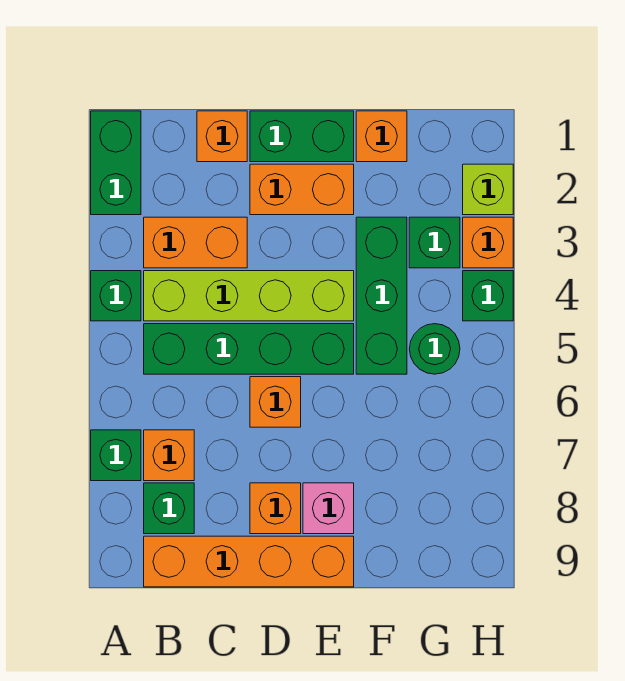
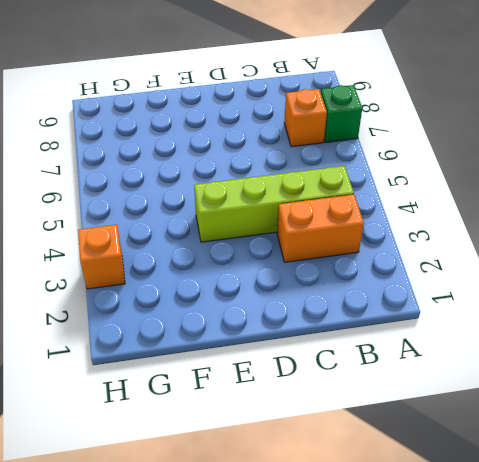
none -> green 1x2 brick [91,111,141,215]
none -> green 1x1 brick [91,271,141,321]
none -> green 1x4 brick [144,324,354,374]

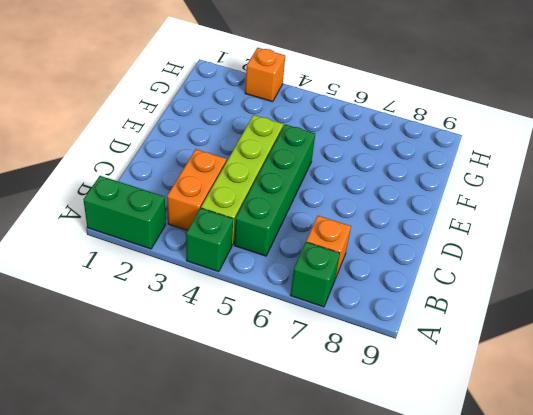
none -> green 1x1 brick [144,483,194,534]
none -> orange 1x4 brick [144,536,354,587]
none -> orange 1x1 brick [197,111,247,162]

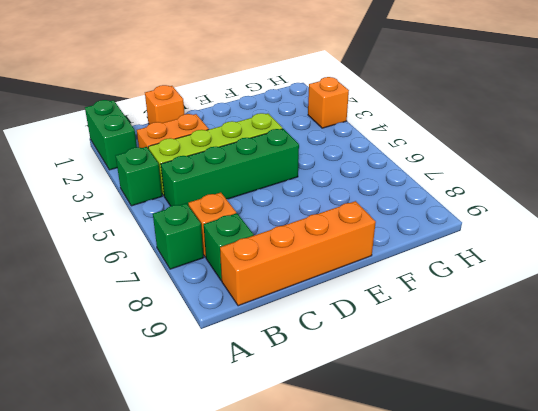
none -> green 1x2 brick [250,111,354,162]
none -> orange 1x2 brick [250,164,354,215]
none -> orange 1x1 brick [250,377,301,427]

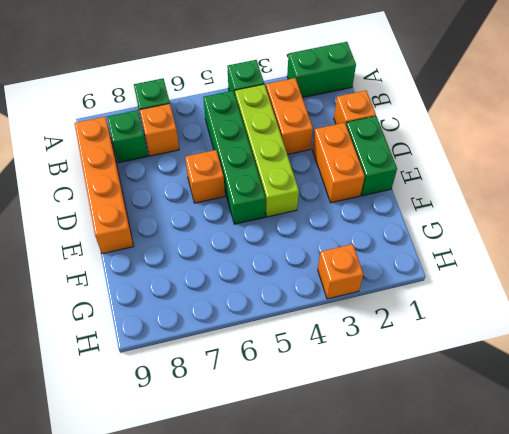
none -> orange 1x1 brick [250,483,301,534]
none -> pink 1x1 brick [303,483,354,534]
none -> orange 1x1 brick [356,111,407,162]

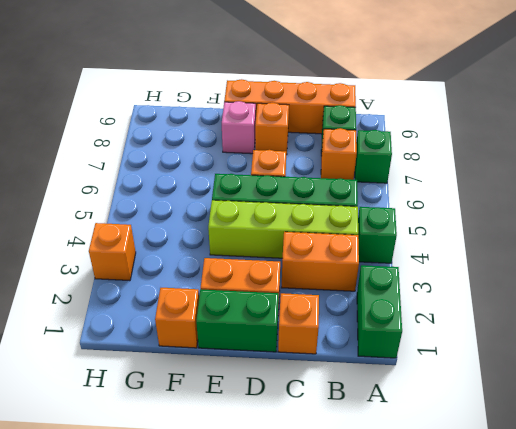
none -> green 1x3 brick [356,217,407,374]
none -> green 1x1 brick [409,217,460,268]
none -> green 1x1 round brick [409,324,460,374]

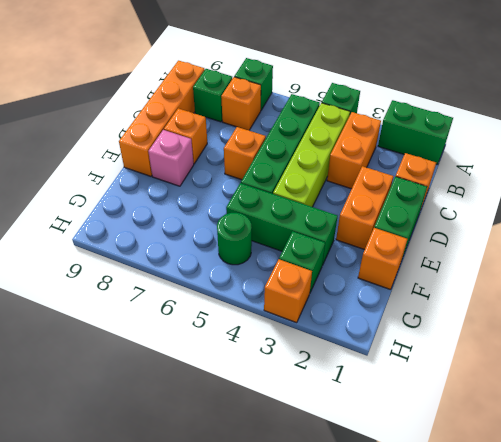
none -> lime 1x1 brick [463,164,513,215]
none -> green 1x1 brick [463,271,513,321]

